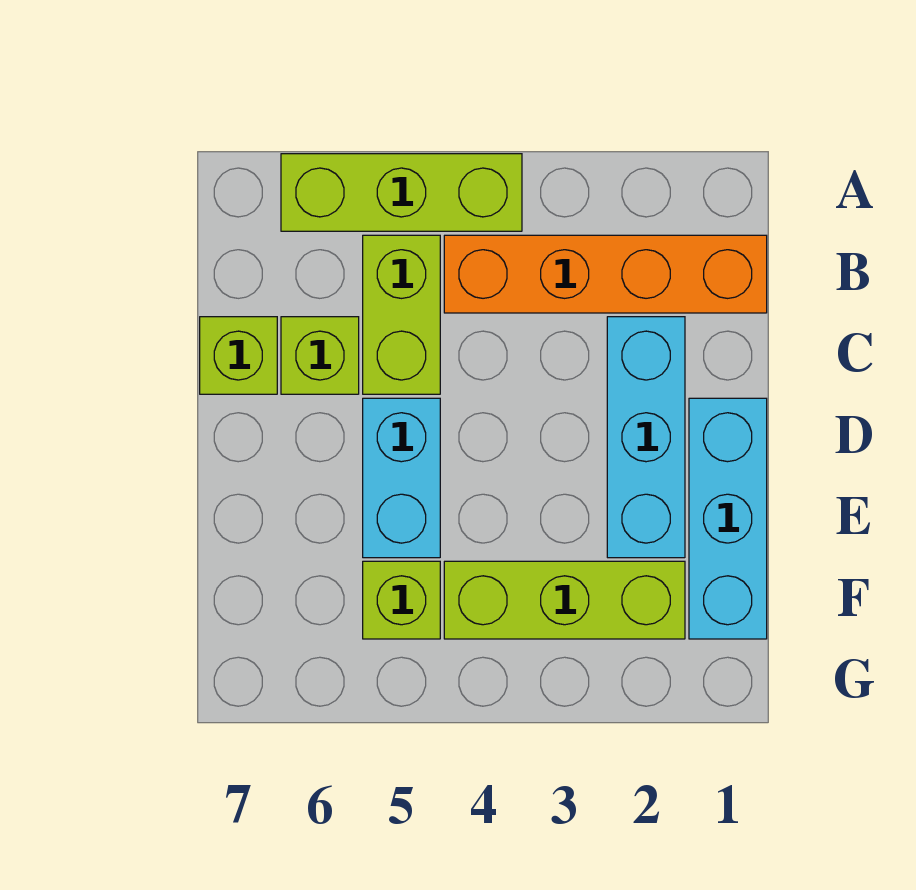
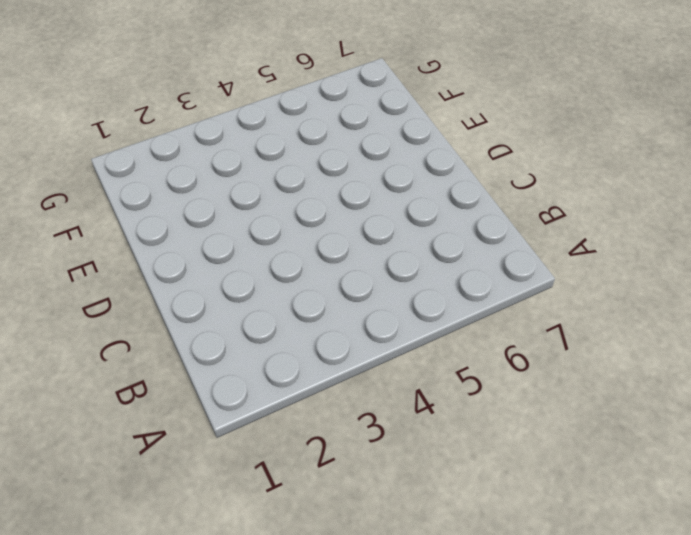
none -> lime 1x3 brick [281,154,522,231]
none -> orange 1x4 brick [444,235,767,313]

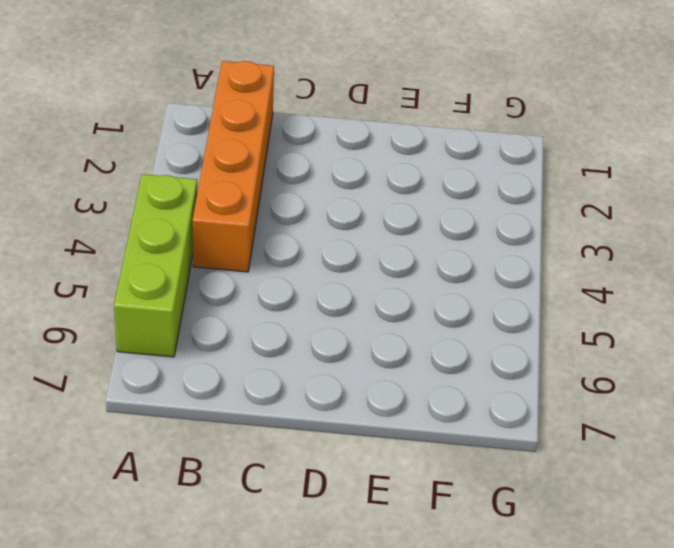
none -> lime 1x2 brick [363,235,440,394]
none -> cyan 1x3 brick [607,317,685,558]

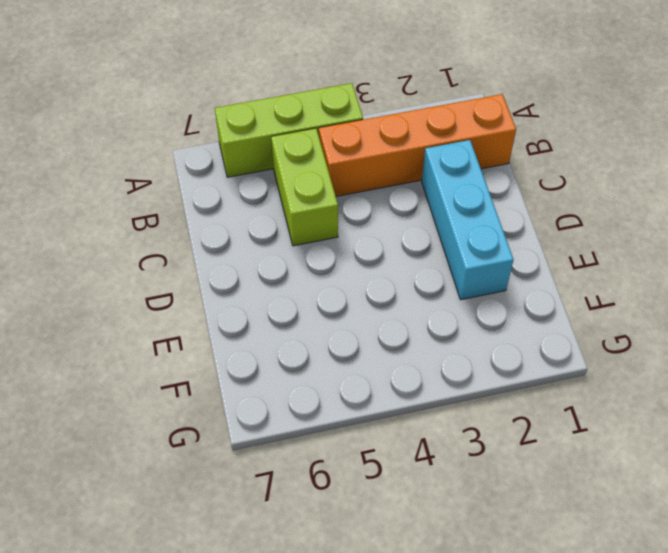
none -> lime 1x1 brick [281,317,359,394]
none -> lime 1x1 brick [200,317,277,394]

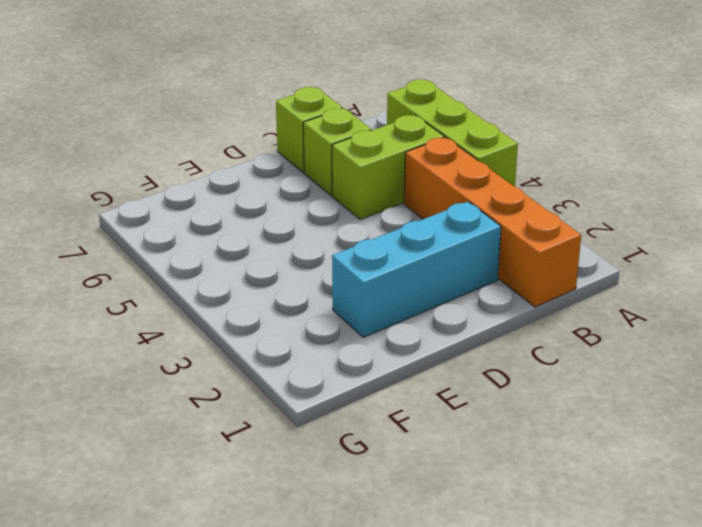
none -> cyan 1x3 brick [689,398,767,639]
none -> cyan 1x2 brick [363,398,440,558]

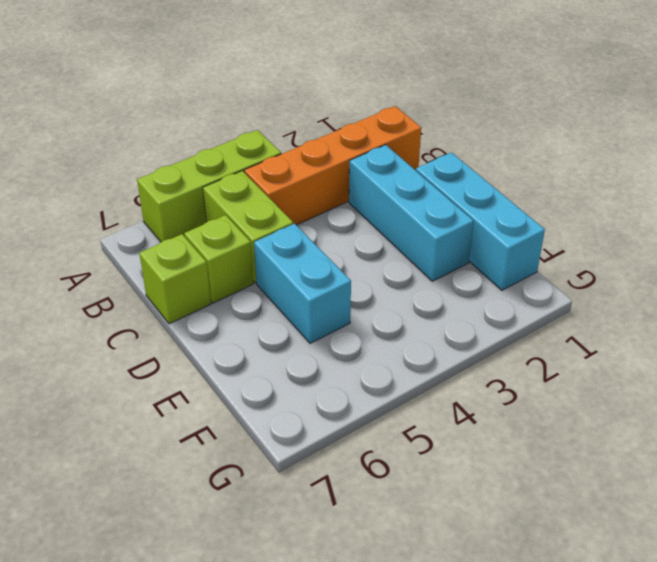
none -> lime 1x3 brick [444,561,685,639]
none -> lime 1x1 brick [363,561,440,639]

